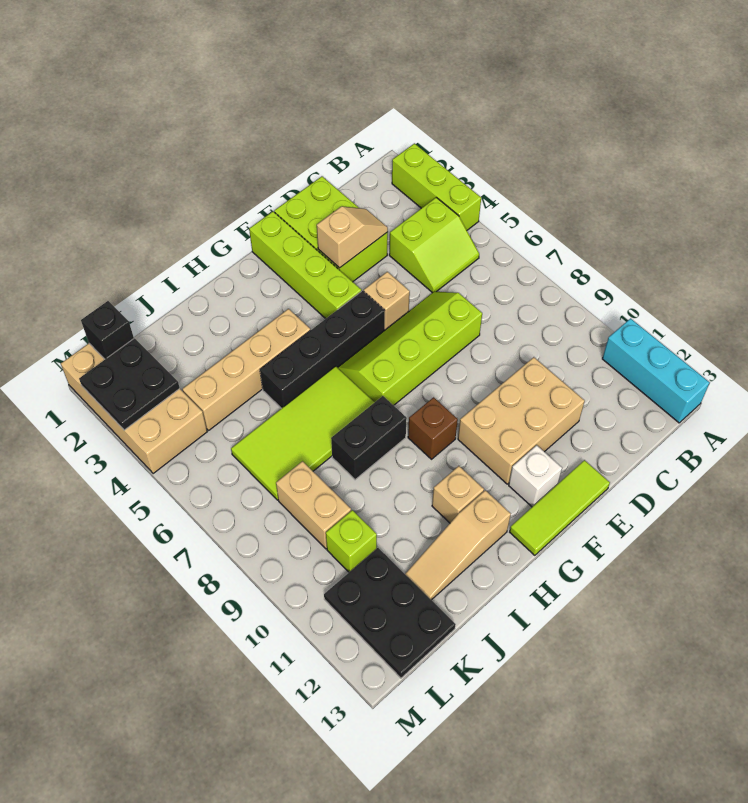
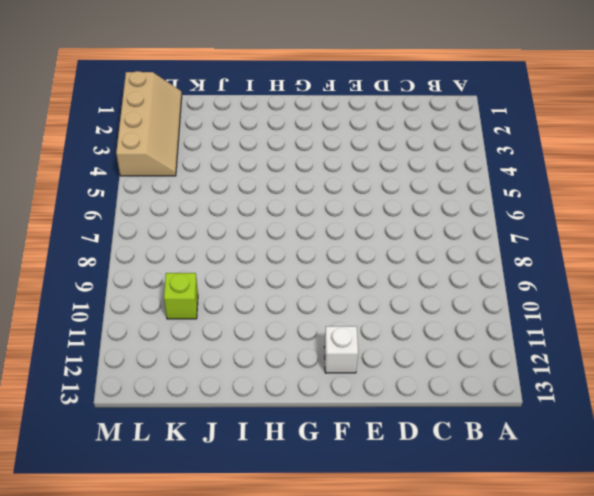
tan 2x4 slope [116,71,182,176] -> tan 2x4 brick [61,343,207,474]
none -> lime 1x3 brick [392,143,481,230]
none -> cyan 1x3 brick [602,318,710,423]
none -> lime 2x2 slope [389,197,479,293]

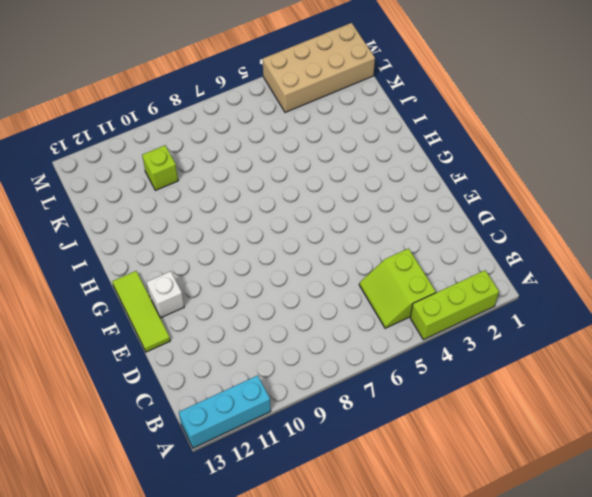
none -> lime 2x3 brick [274,176,388,282]
none -> lime 2x4 slope [338,292,482,405]
none -> tan 2x3 brick [458,357,585,484]

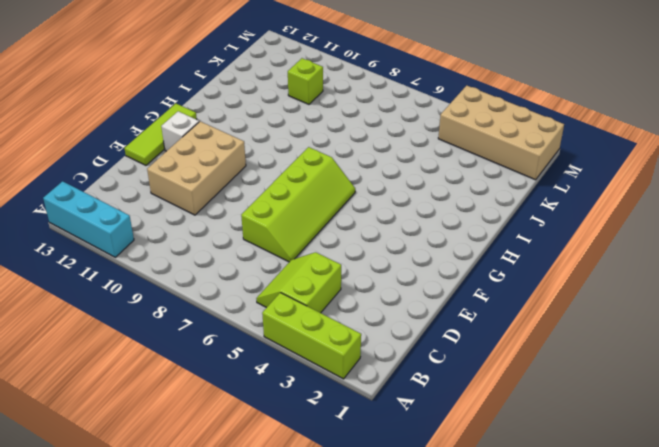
none -> lime 2x3 brick [274,176,388,282]
none -> tan 1x1 brick [364,272,410,330]
none -> lime 1x4 brick [249,212,361,319]

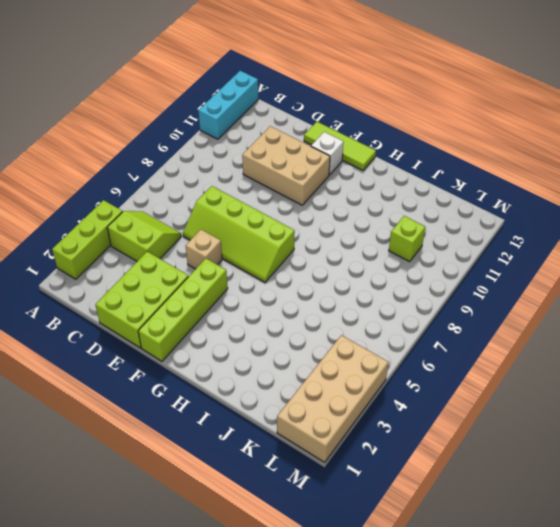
none -> black 1x4 brick [260,291,385,409]
none -> brown 1x1 brick [408,397,458,459]
none -> tan 1x4 brick [182,309,310,431]

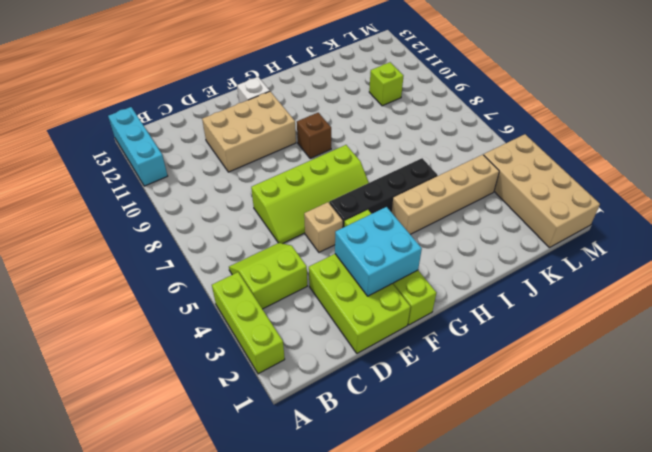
cyan 2x2 brick [335,207,422,296] -> tan 1x2 slope [317,206,388,268]
none -> lime 1x3 tile [510,460,610,555]
none -> lime 2x4 tile [231,366,375,500]
none -> black 1x2 brick [331,396,407,480]

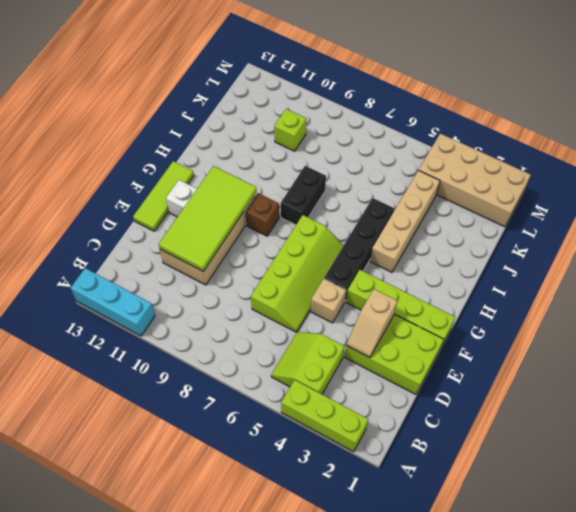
lime 2x4 tile [158,166,257,272] -> lime 2x4 tile moved to [231,366,375,500]
none -> tan 1x1 brick [432,466,484,523]
none -> tan 1x3 slope [405,490,511,600]
none -> tan 1x2 brick [276,461,351,549]

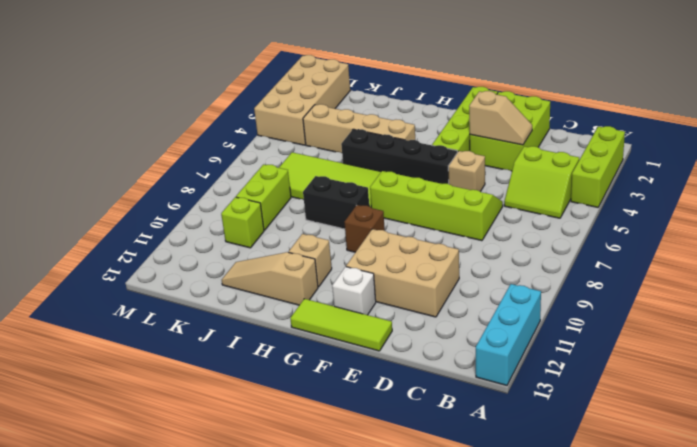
lime 1x2 brick [236,164,291,230] -> tan 1x2 brick [276,461,351,549]
none -> black 2x3 plate [324,548,456,678]
none -> black 1x1 brick [81,301,134,359]
none -> black 2x2 plate [79,338,180,430]

